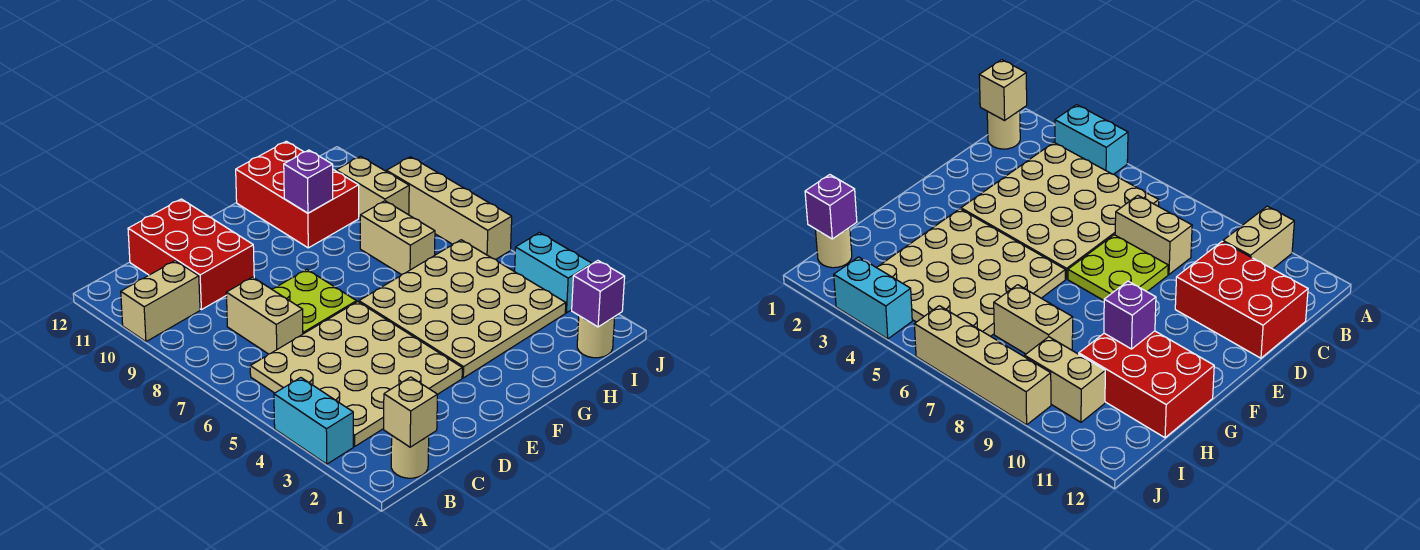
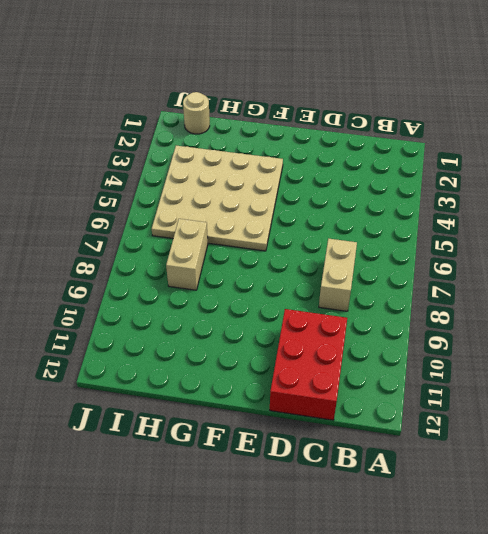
none -> cyan 1x2 brick [274,378,353,464]
none -> tan 1x2 brick [121,261,200,342]
none -> tan 1x1 round brick [391,436,429,478]

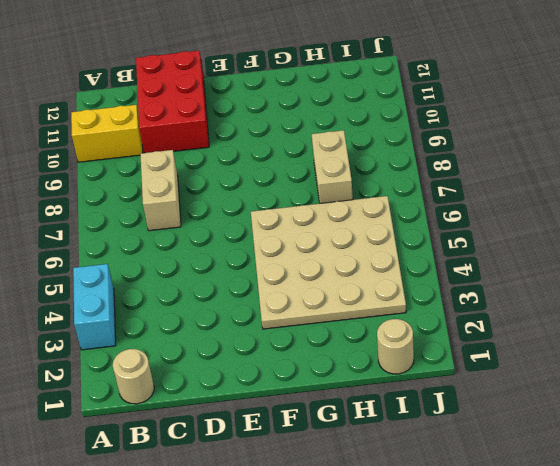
yellow 1x2 brick [71,105,143,162] -> tan 1x2 brick [121,261,200,342]
none -> tan 4x4 plate [250,302,462,446]
none -> lime 2x2 plate [272,269,357,334]
none -> red 2x3 brick [236,141,359,248]

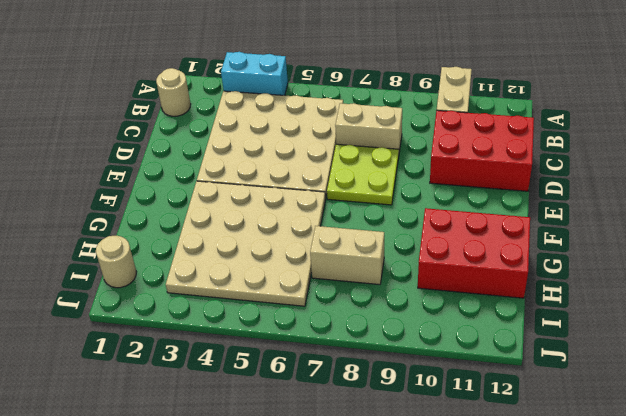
none -> tan 1x2 brick [336,156,409,218]
none -> cyan 1x2 brick [515,233,592,313]
none -> tan 1x4 brick [387,157,512,259]

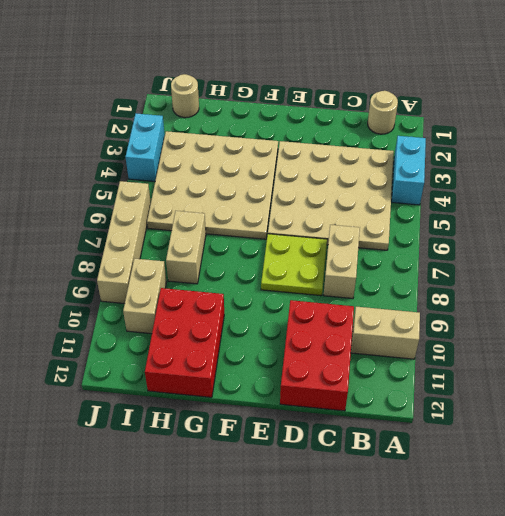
none -> tan 1x1 brick [384,377,438,447]
none -> purple 1x1 brick [284,150,333,213]
none -> purple 1x1 brick [572,261,625,327]

